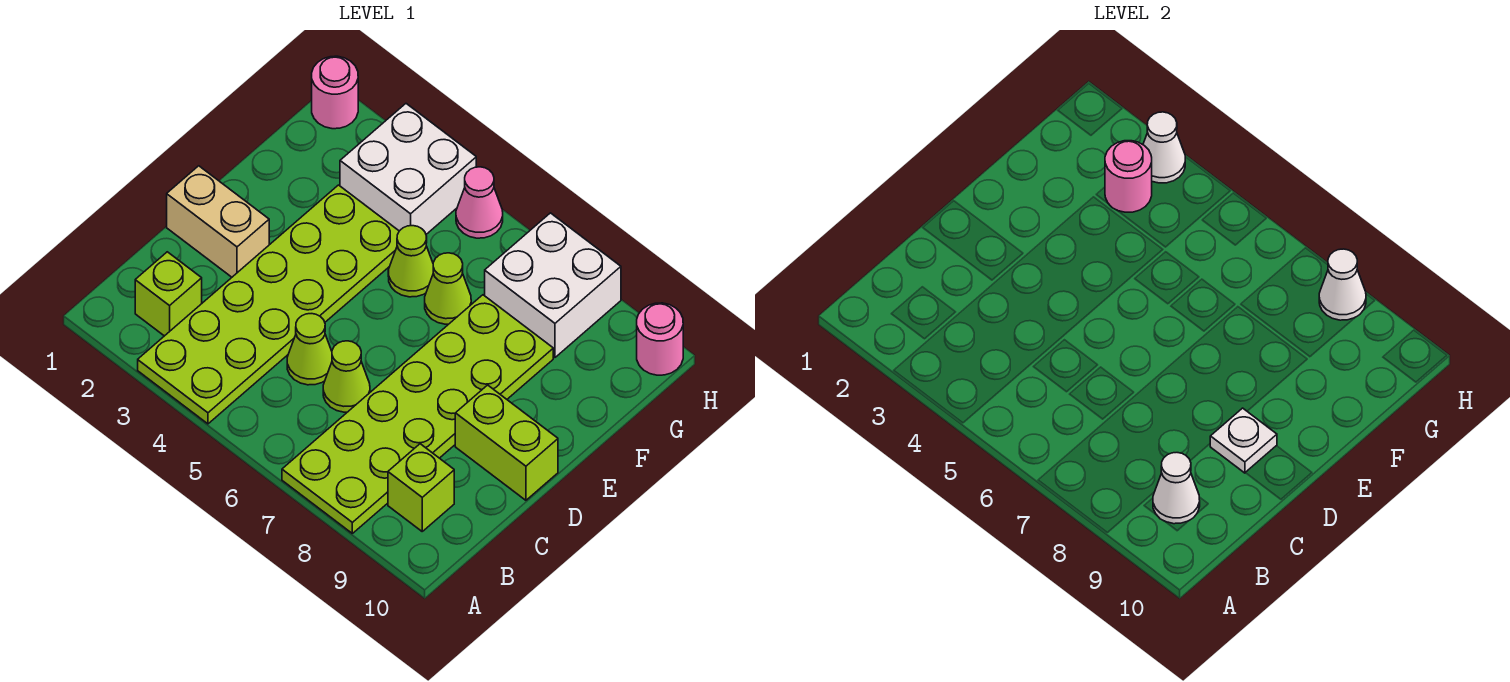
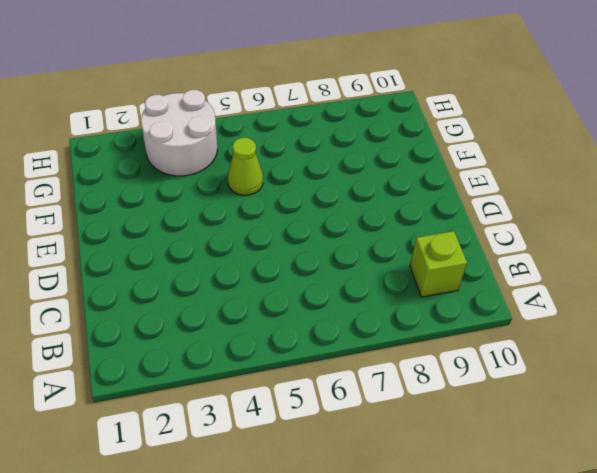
white 2x2 round brick [141,90,217,176] -> white 2x2 brick [340,104,476,234]
none -> lime 2x6 plate [138,185,399,424]
none -> lime 2x6 plate [282,295,553,533]
none -> lime 1x1 brick [135,252,202,336]

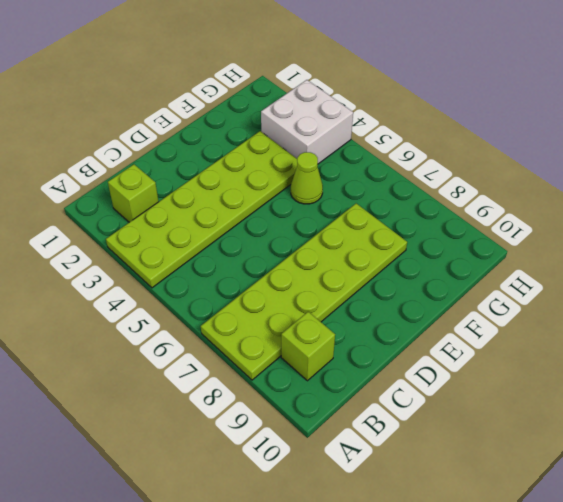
none -> lime 1x1 cone [287,314,332,385]
none -> lime 1x1 cone [323,341,370,412]
none -> tan 1x2 brick [167,166,269,277]

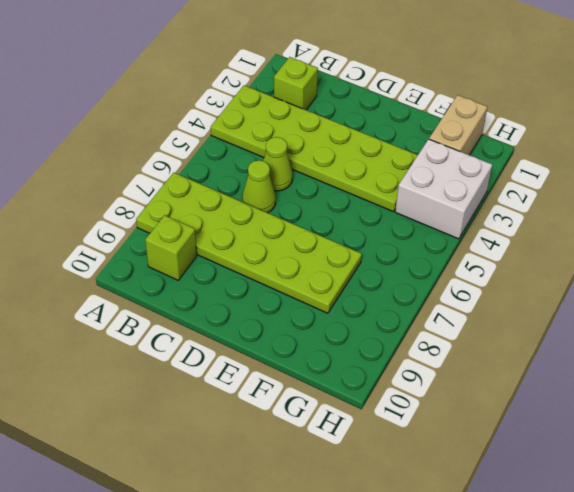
tan 1x2 brick [429,95,487,155] -> tan 1x2 brick moved to [167,166,269,277]
none -> lime 1x2 brick [455,385,558,500]
none -> lime 1x1 cone [388,226,433,297]
none -> lime 1x1 cone [425,253,471,324]

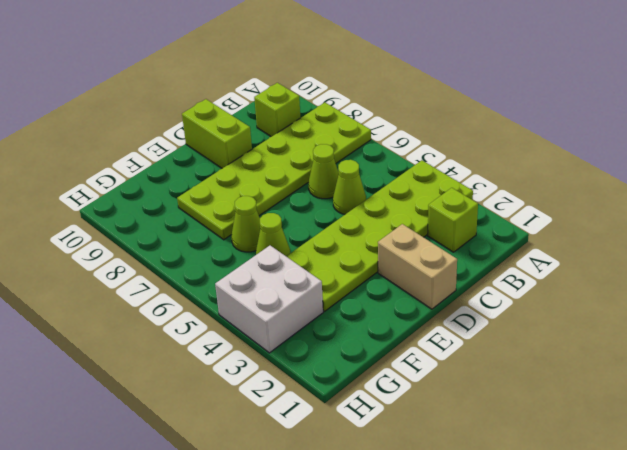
none -> white 2x2 brick [485,213,621,357]
none -> pink 1x1 round brick [312,56,358,129]
none -> pink 1x1 cone [456,167,503,238]

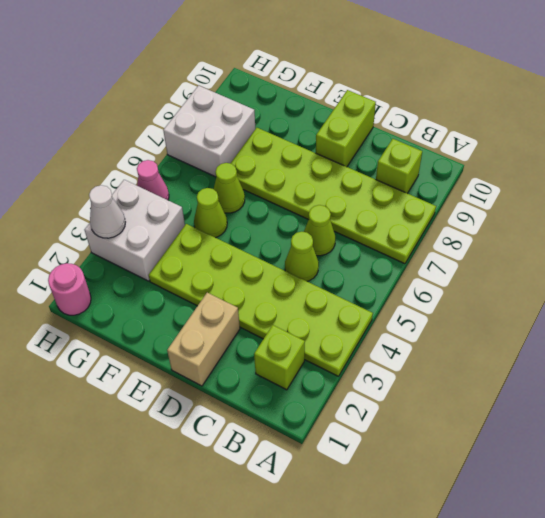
none -> pink 1x1 round brick [637,303,683,375]
none -> white 1x1 cone [1153,453,1200,524]
none -> white 1x1 plate [1210,408,1277,473]

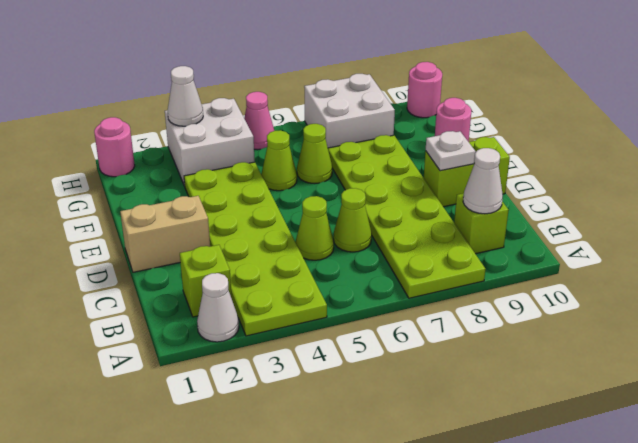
white 1x1 cone [197,273,239,342] -> white 1x1 cone moved to [1319,249,1366,320]
pink 1x1 round brick [435,98,471,142] -> pink 1x1 round brick moved to [1105,141,1152,212]

